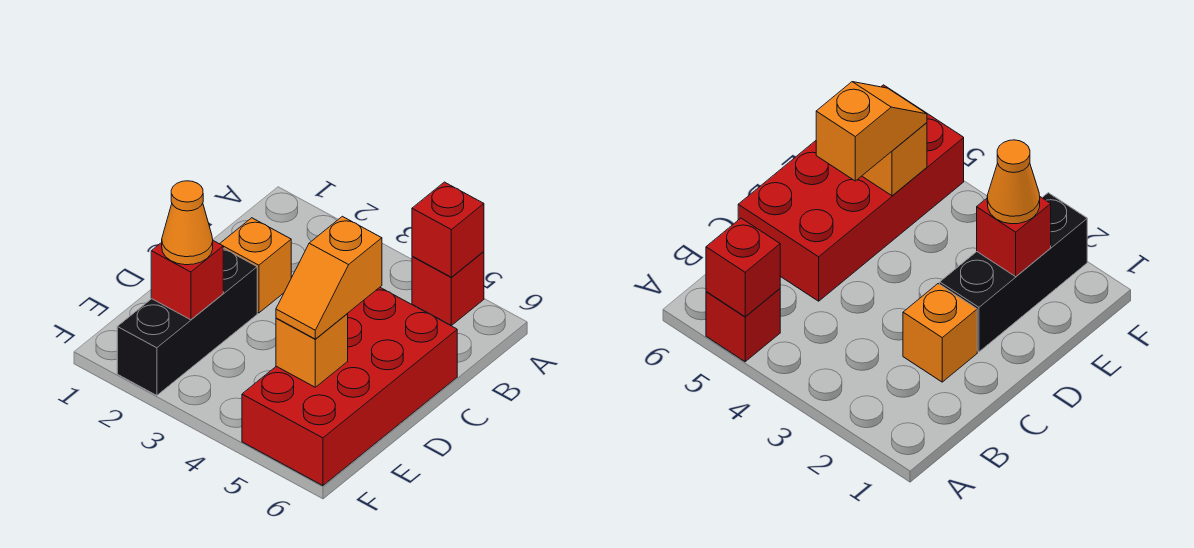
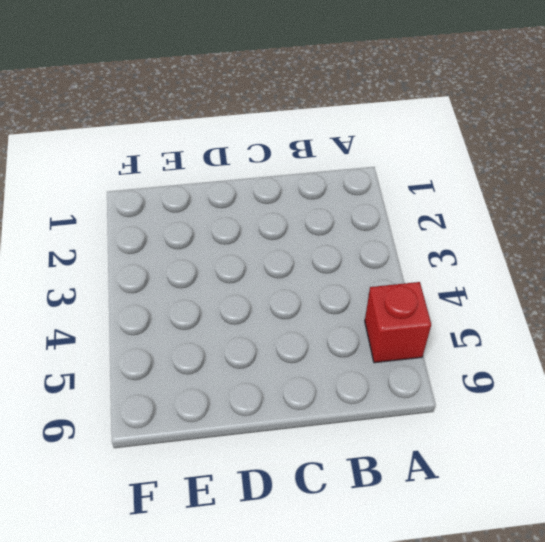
none -> orange 1x1 brick [220,218,291,313]
none -> red 2x4 brick [242,287,457,486]

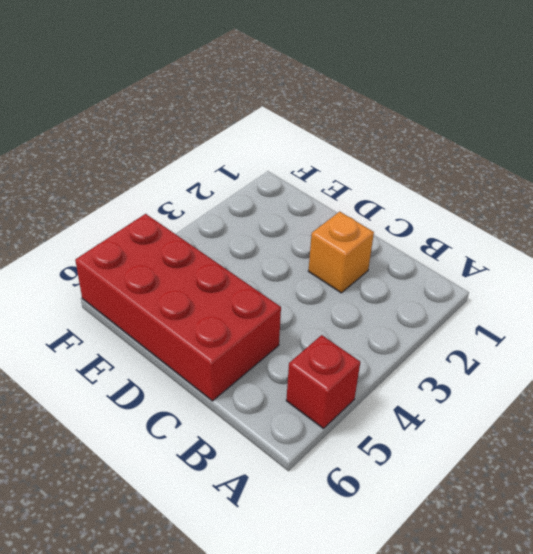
none -> black 1x3 brick [117,248,257,395]
none -> red 1x1 brick [412,182,484,277]

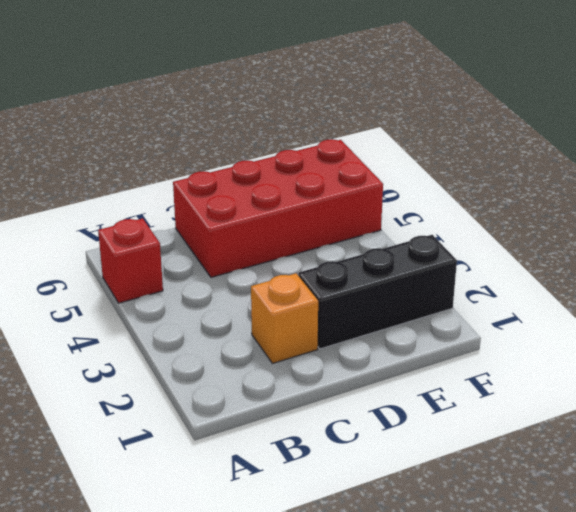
none -> red 1x1 brick [412,182,484,277]
none -> red 1x1 brick [151,241,223,320]

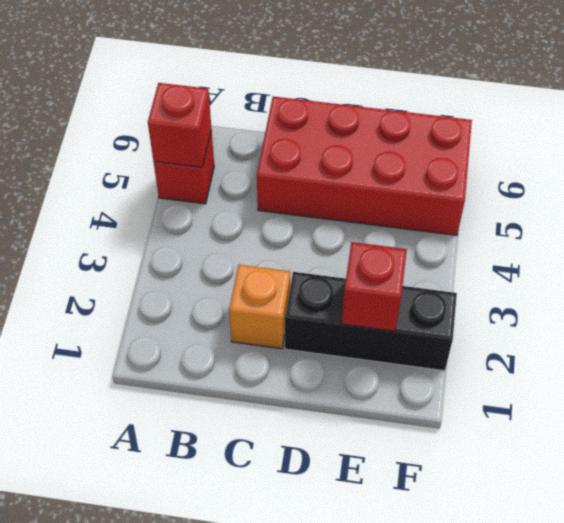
none -> orange 1x1 brick [276,314,348,387]
none -> orange 1x2 slope [276,216,382,339]

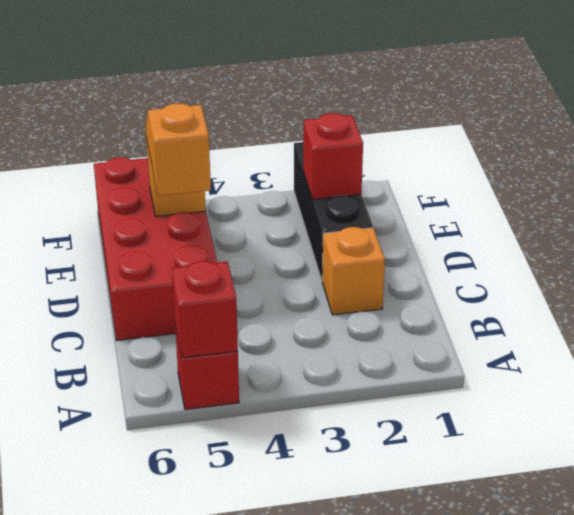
none -> orange 1x1 cone [162,181,213,265]

